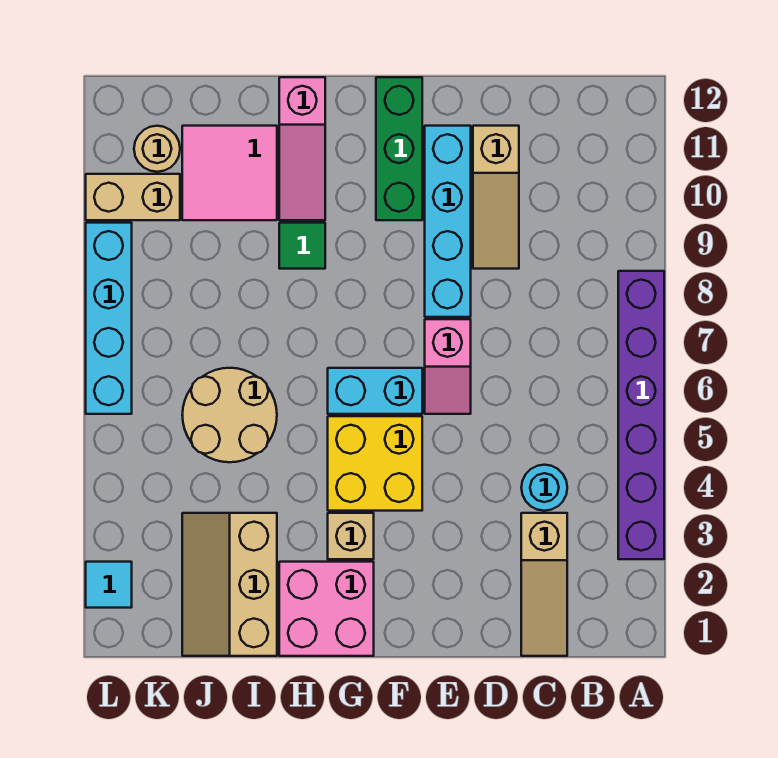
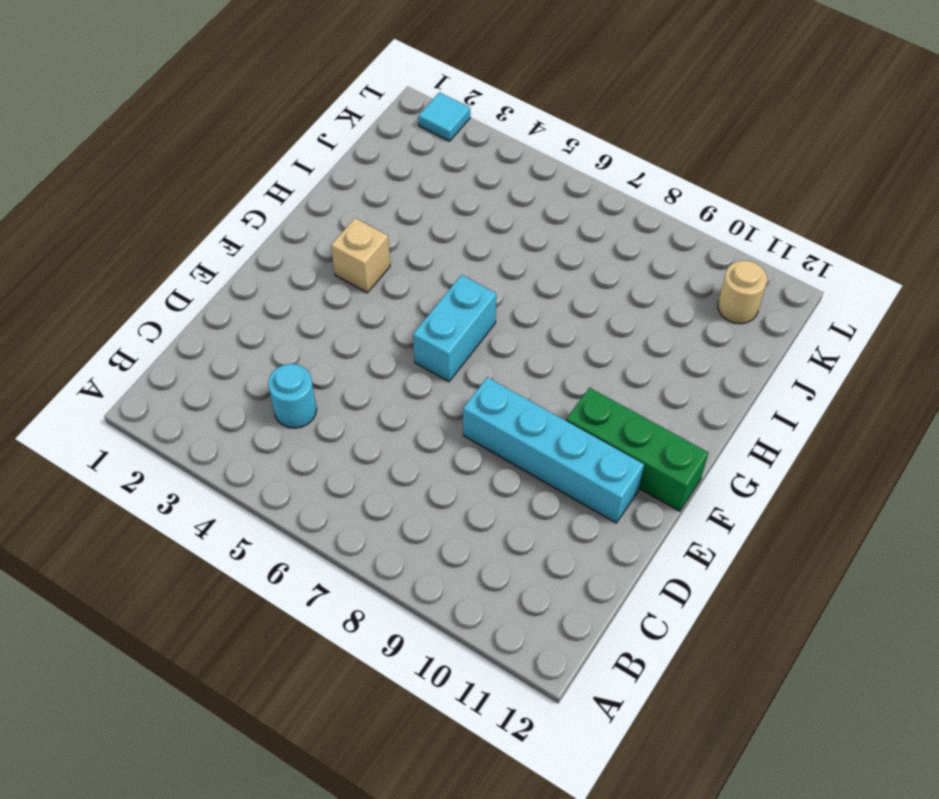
none -> purple 1x6 brick [618,271,664,559]
none -> tan 1x3 slope [521,513,567,656]
none -> tan 1x3 slope [473,126,519,269]

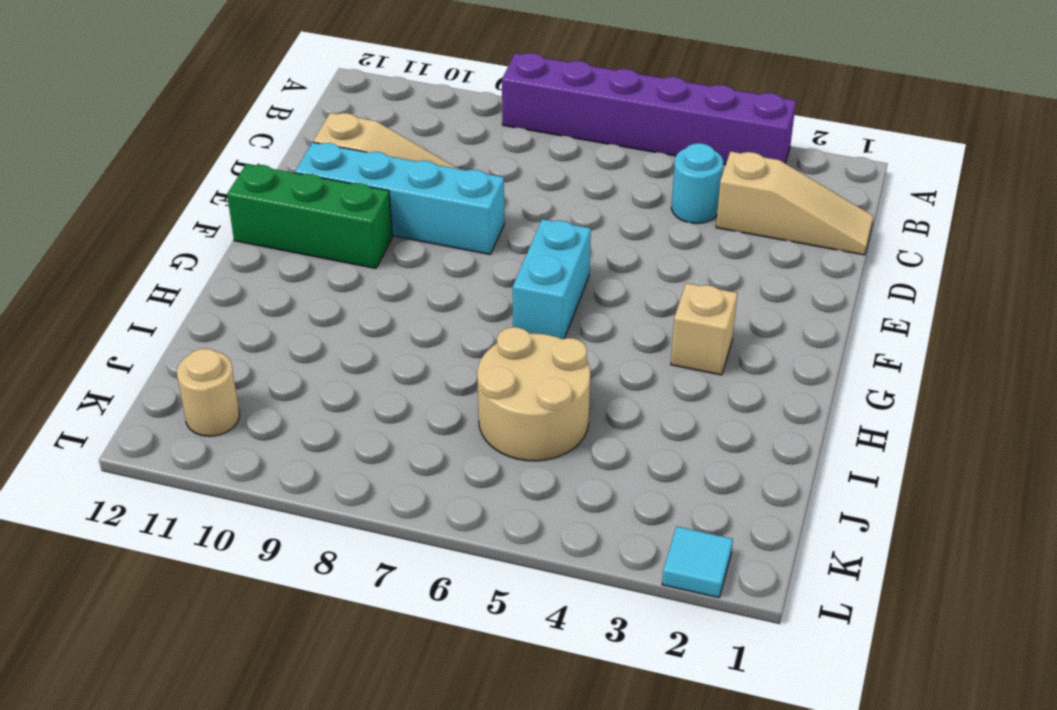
none -> pink 1x2 slope [425,319,471,414]
none -> yellow 2x2 brick [328,416,422,511]
none -> pink 2x2 brick [279,562,374,656]

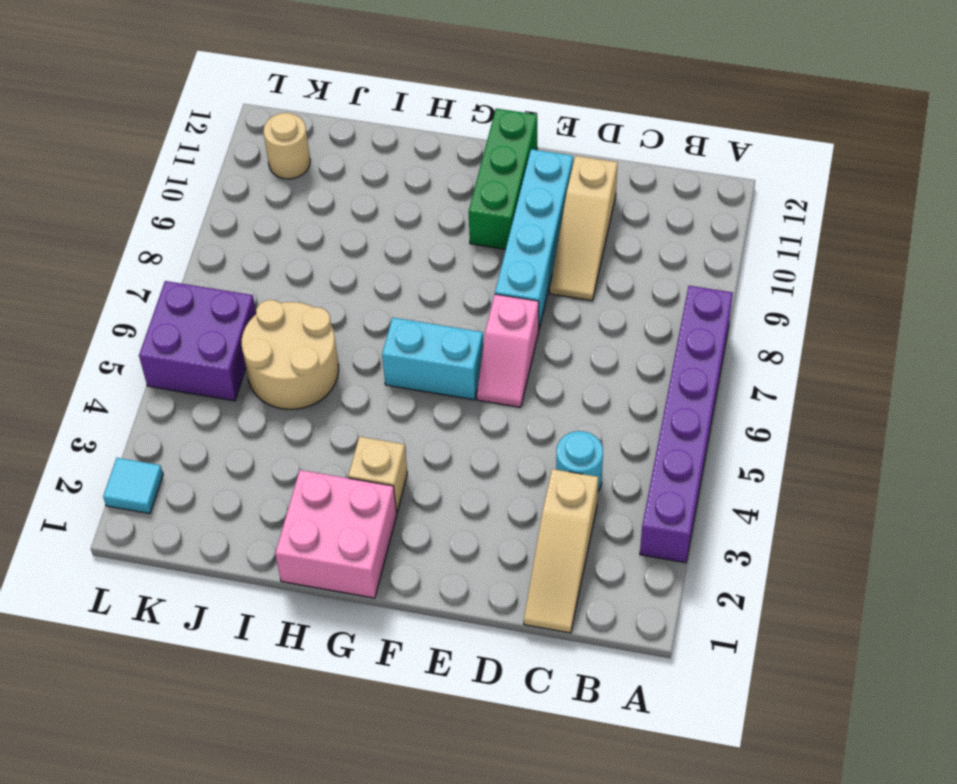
purple 2x2 brick [139,281,256,401] -> cyan 1x4 brick [86,223,132,414]
none -> yellow 2x2 brick [328,416,422,511]
none -> green 1x1 tile [279,223,325,269]
none -> pink 1x3 slope [279,77,325,220]

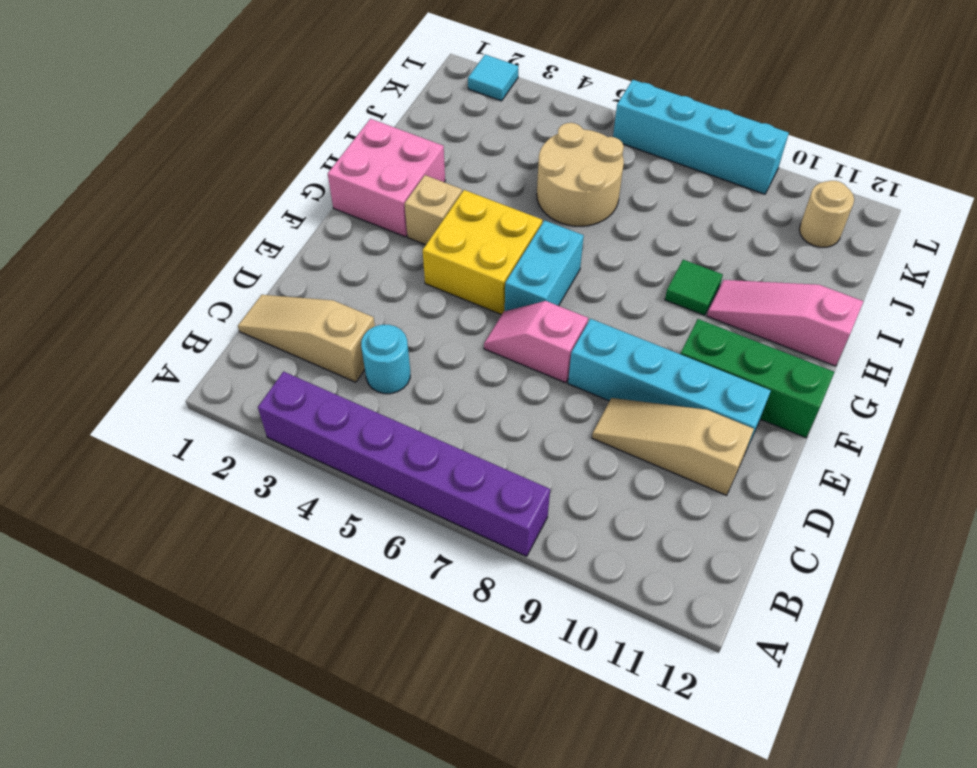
none -> tan 2x3 slope [182,513,277,656]
none -> pink 2x2 tile [182,126,277,220]
none -> tan 1x2 brick [86,174,180,220]

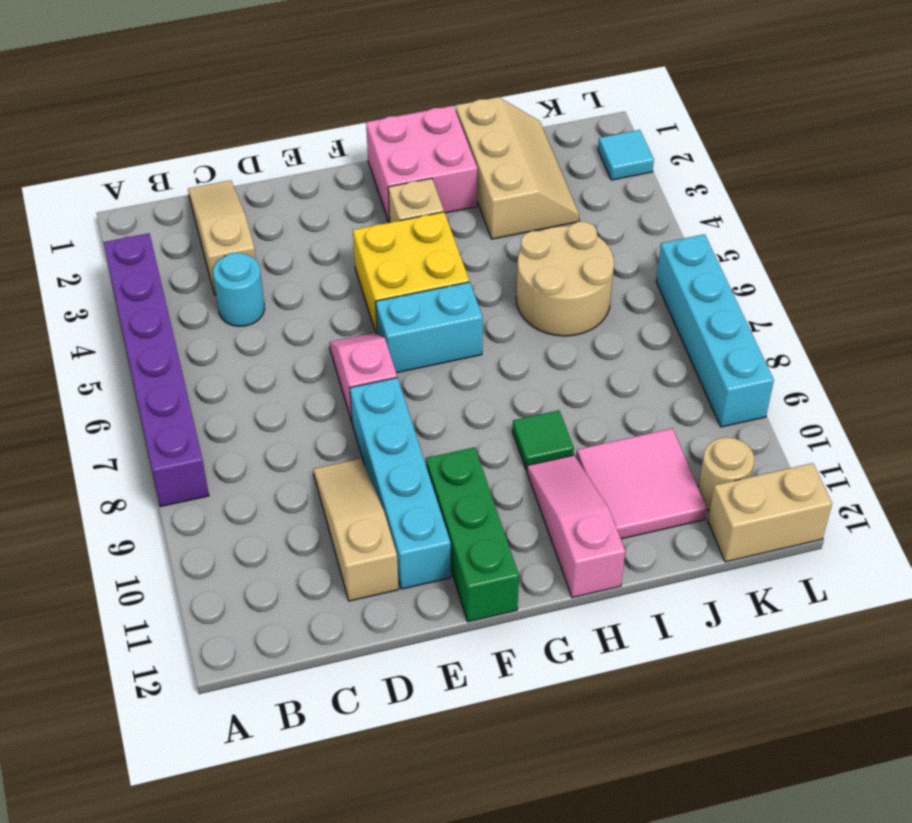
tan 1x2 brick [708,463,832,562] -> tan 1x2 brick moved to [86,174,180,220]

